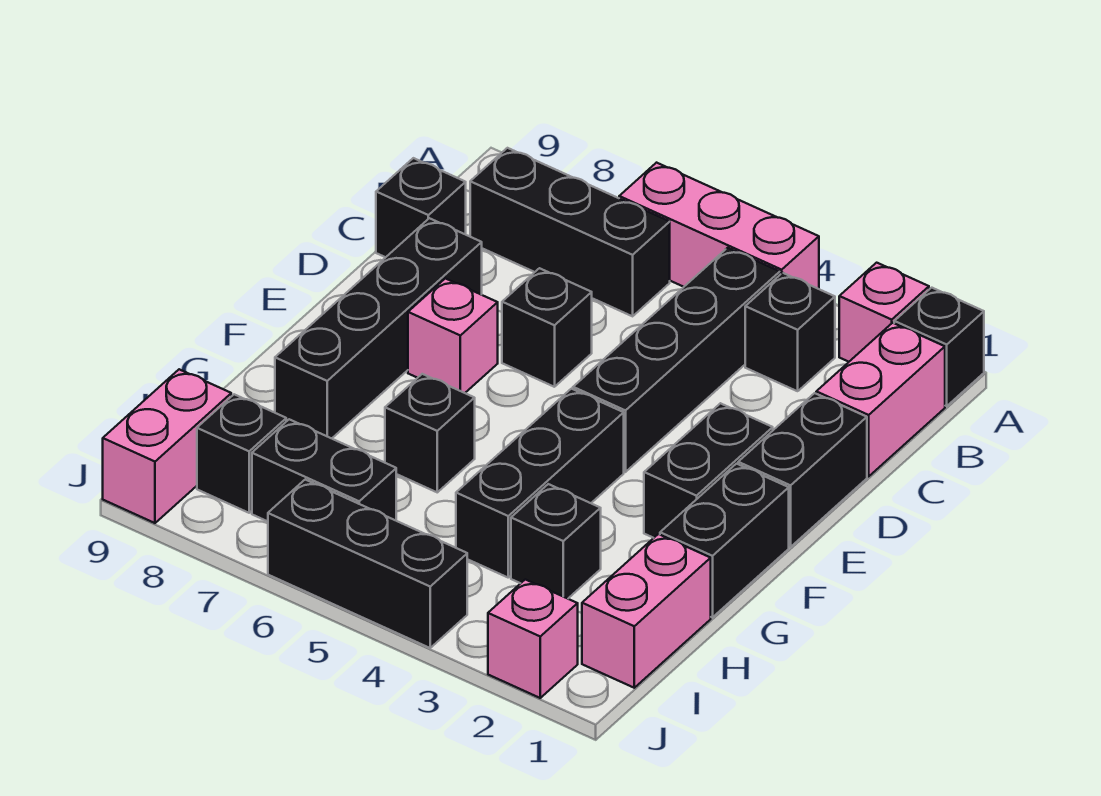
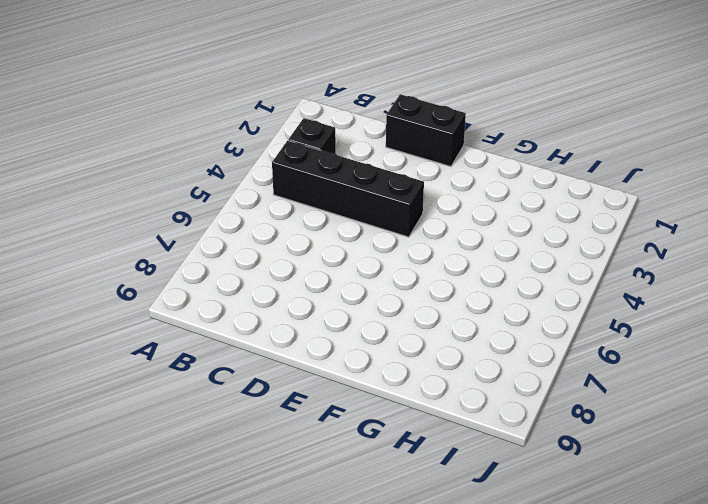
none -> black 1x1 brick [894,288,984,406]
none -> pink 1x1 brick [839,263,929,362]
none -> pink 1x3 brick [619,163,819,289]

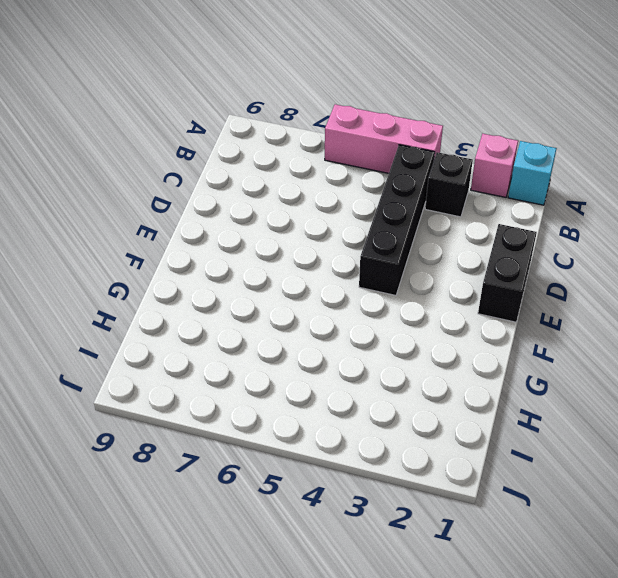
cyan 1x1 brick [508,141,557,205] -> black 1x1 brick [894,288,984,406]
none -> pink 1x2 brick [816,323,945,477]
none -> black 1x3 brick [470,148,670,316]
none -> black 1x1 brick [376,158,466,257]

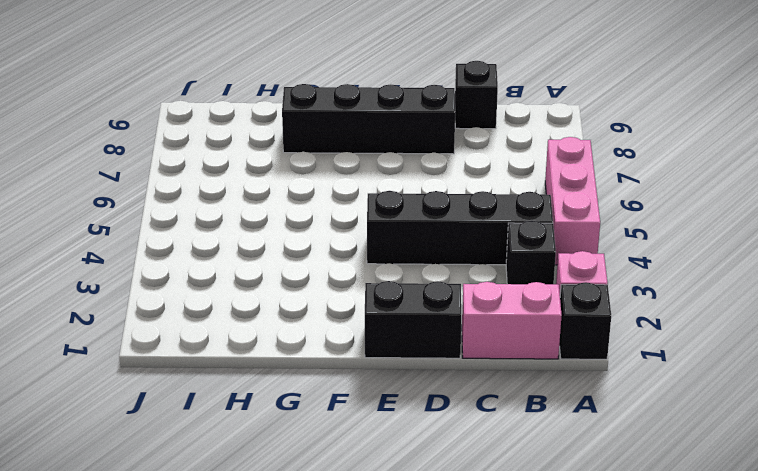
none -> black 1x3 brick [470,148,670,316]
none -> black 1x1 brick [502,268,592,387]
none -> black 1x2 brick [644,403,773,538]

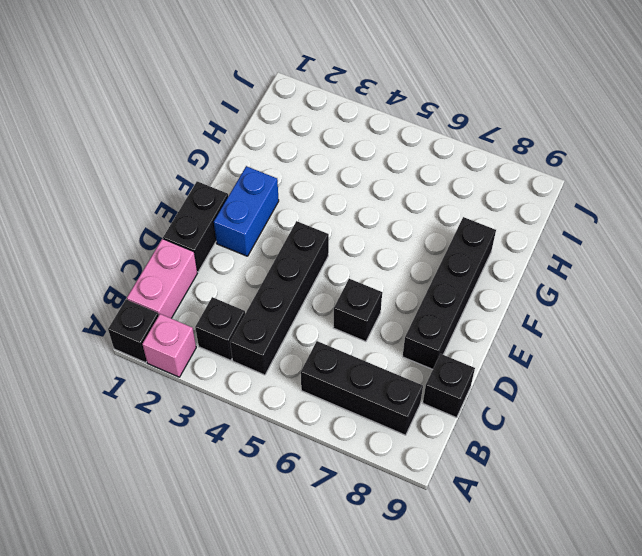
blue 1x2 brick [214,166,279,256] -> black 1x2 brick [644,403,773,538]
none -> pink 1x3 brick [619,163,819,289]
none -> pink 1x1 brick [408,278,498,393]
none -> black 1x2 brick [660,464,789,617]

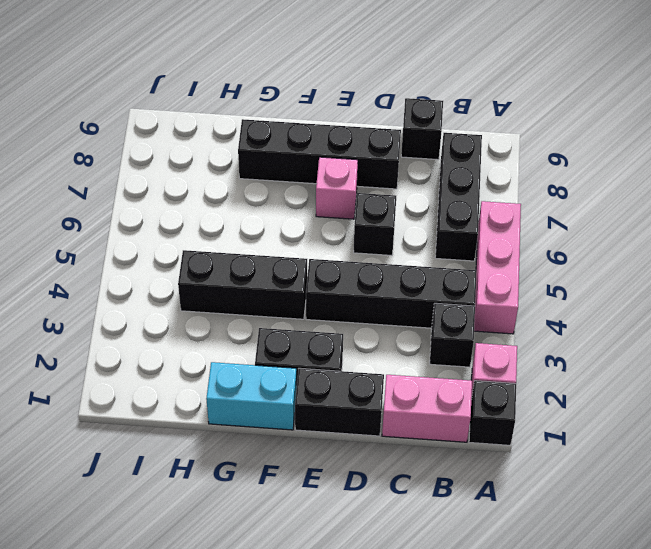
cyan 1x2 brick [206,362,297,430] -> black 1x2 brick [660,464,789,617]
none -> black 1x1 brick [385,374,475,492]
none -> pink 1x2 brick [582,534,711,688]
none -> black 1x1 brick [511,484,601,599]

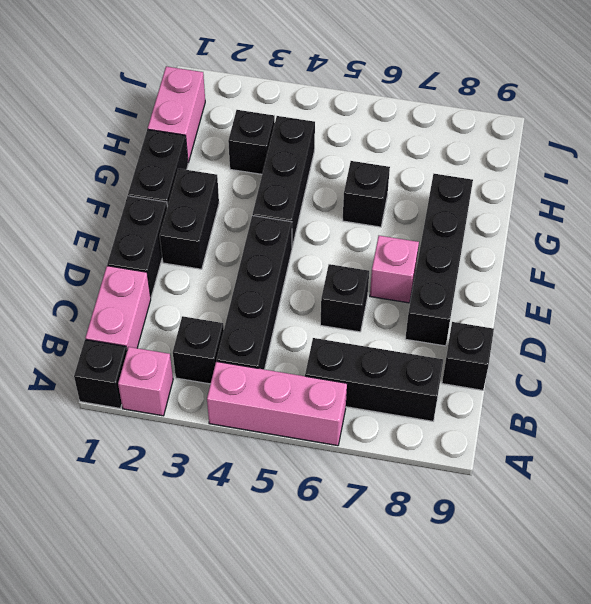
none -> black 1x2 brick [252,419,396,521]
none -> black 1x1 brick [197,394,286,513]
none -> pink 1x2 brick [103,369,231,523]

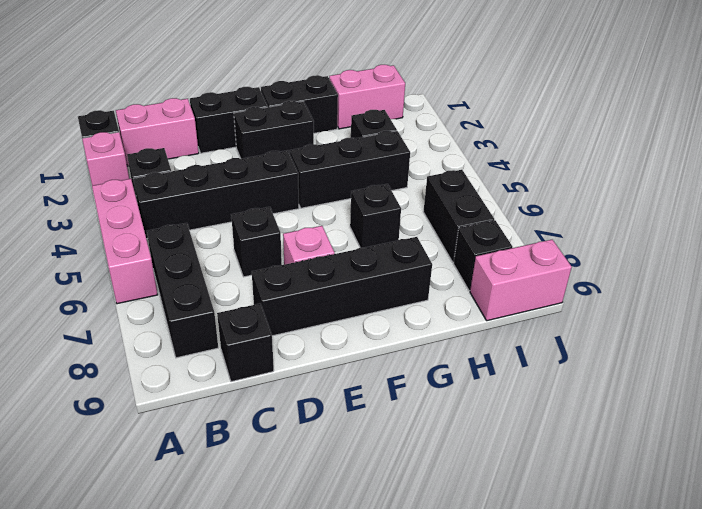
none -> pink 1x1 brick [488,580,578,698]
none -> black 1x3 brick [268,480,467,648]

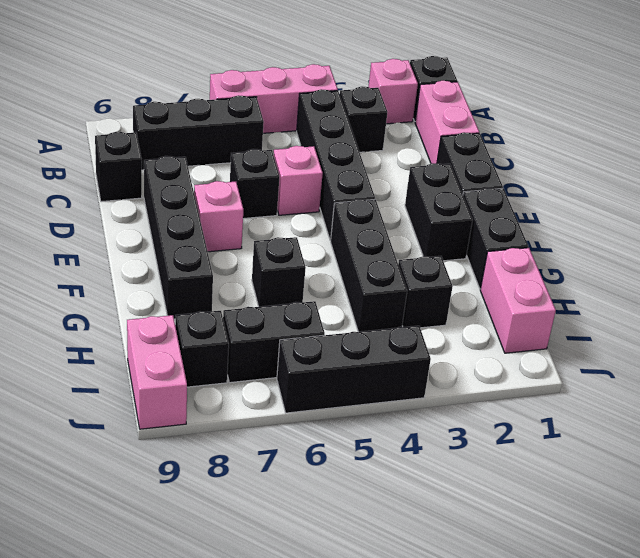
pink 1x1 brick [273,146,323,215] -> pink 1x1 brick moved to [488,580,578,698]

